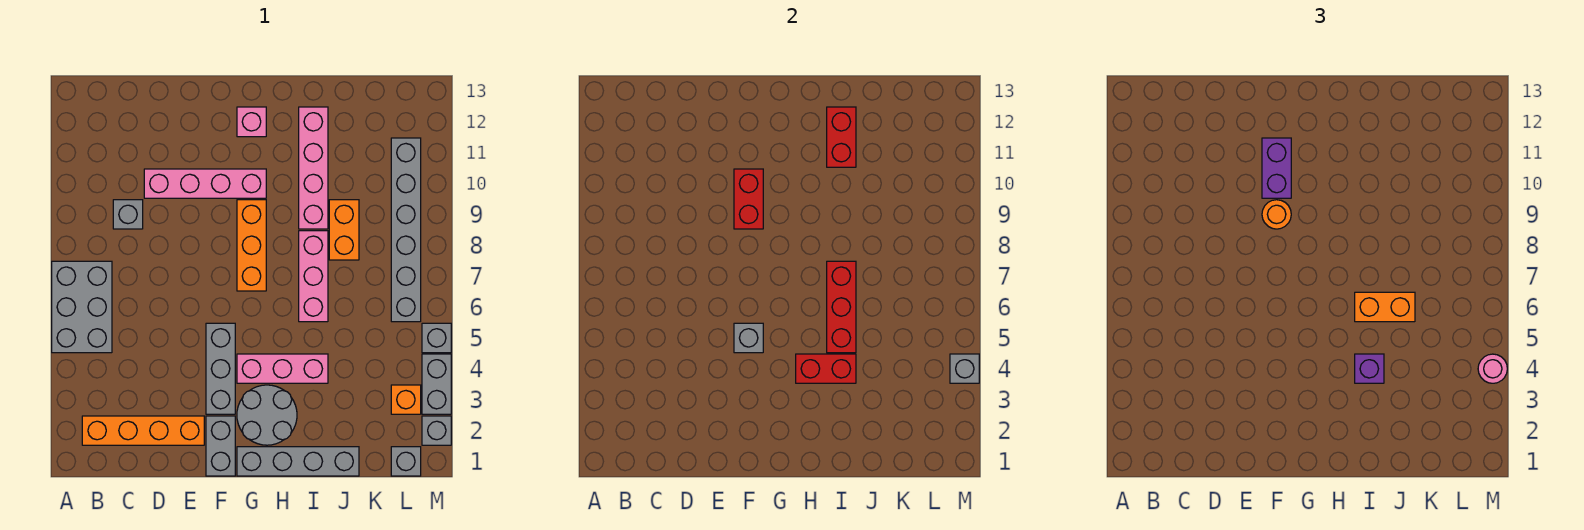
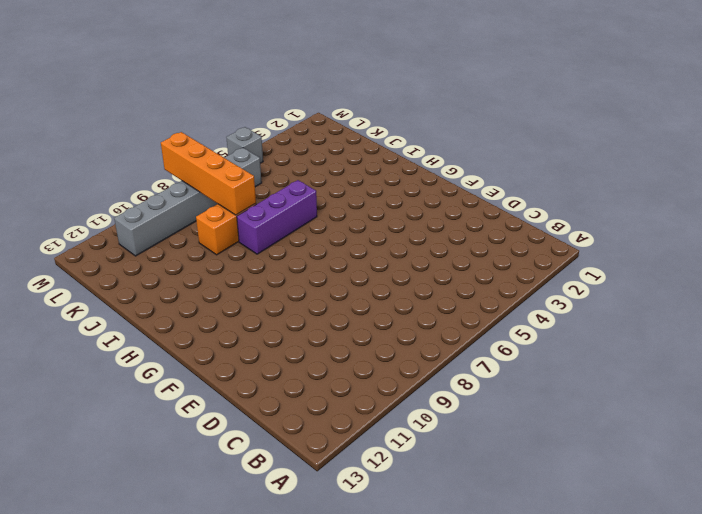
purple 1x3 brick [237,180,317,254] -> pink 1x3 brick [299,231,328,322]
orange 1x4 brick [161,132,256,215] -> orange 1x4 brick moved to [82,416,204,445]
none -> grey 2x3 brick [52,261,112,353]
none -> grey 1x1 brick [113,200,143,229]
none -> pink 1x4 brick [144,169,266,198]
none -> grey 1x2 brick [206,416,235,476]

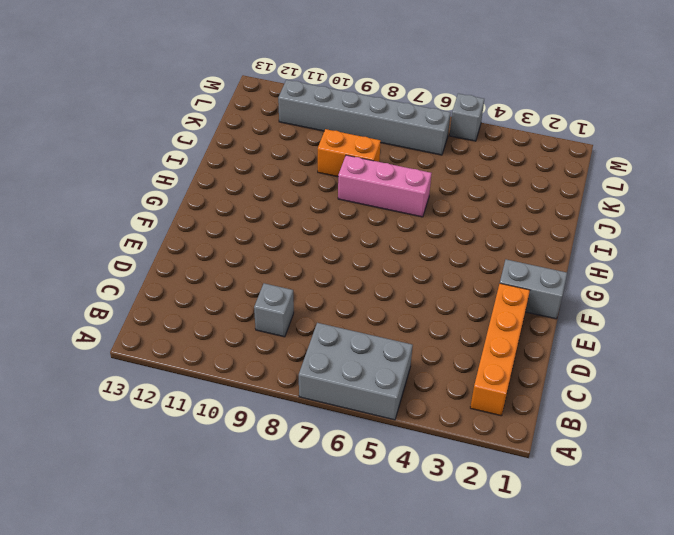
none -> pink 1x4 brick [144,169,266,198]
none -> grey 1x3 brick [206,323,235,414]
none -> grey 1x4 brick [237,447,359,476]
none -> grey 2x2 round brick [237,385,297,445]

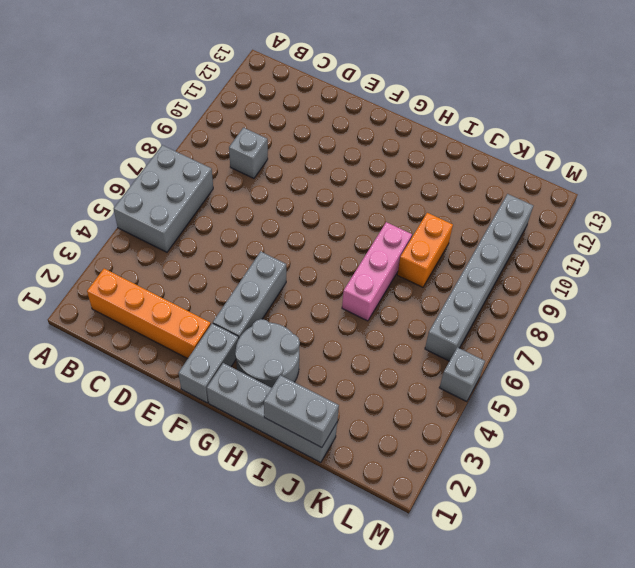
grey 1x2 brick [264,375,339,448] -> grey 1x2 brick turned to [422,354,451,414]
none -> pink 1x4 brick [144,169,266,198]
none -> pink 1x3 brick [237,354,328,383]
none -> orange 1x3 brick [237,200,266,291]
none -> pink 1x1 brick [237,107,266,137]

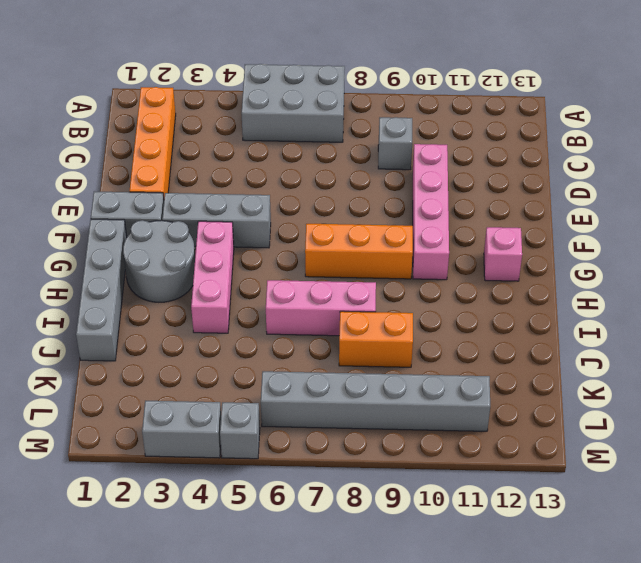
none -> pink 1x4 brick [299,107,328,229]
none -> grey 1x1 brick [391,447,421,476]
none -> orange 1x1 brick [391,385,421,414]
none -> grey 1x1 brick [422,416,451,445]

